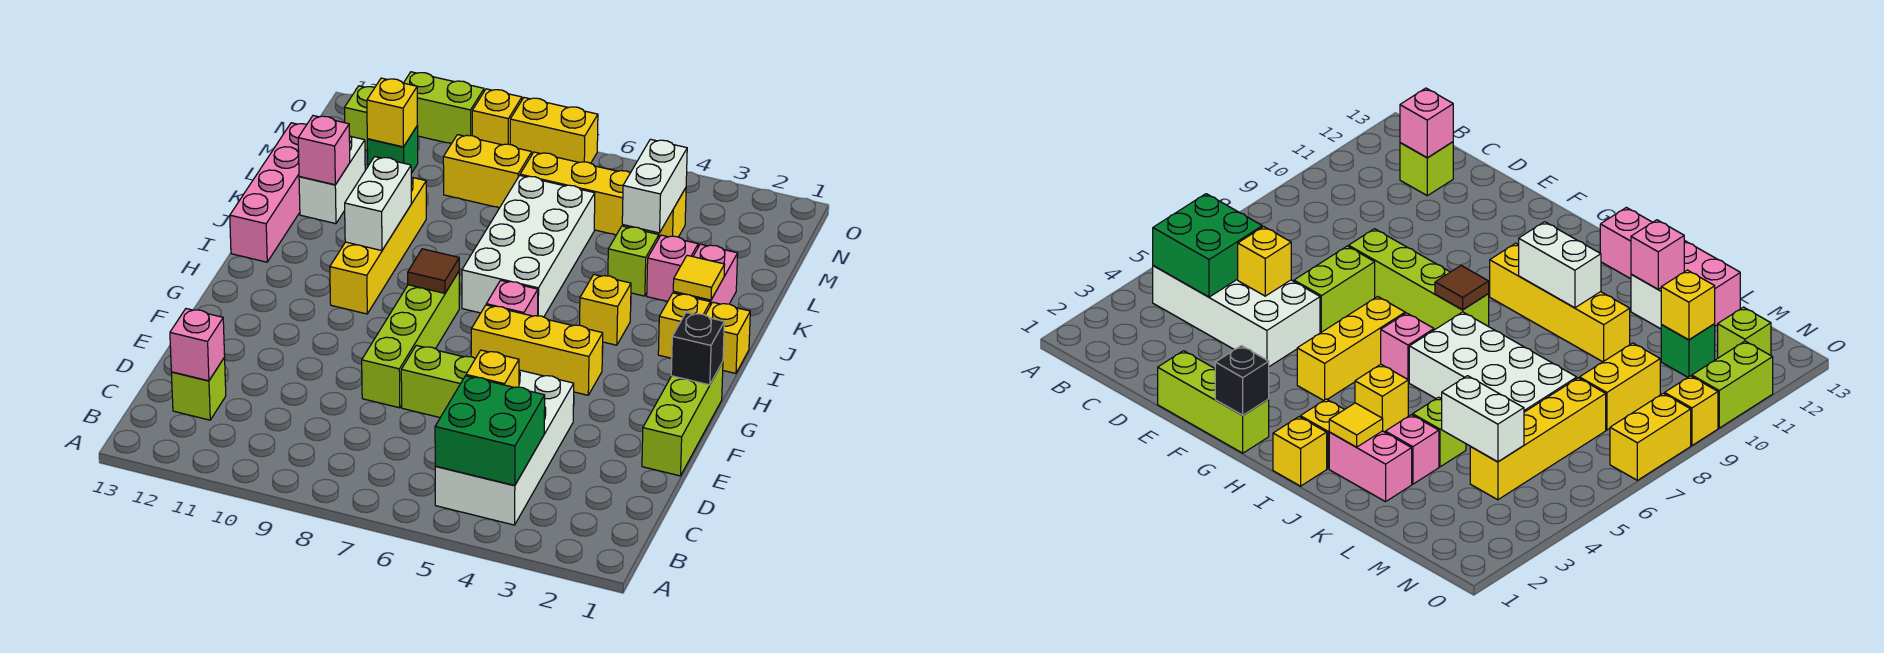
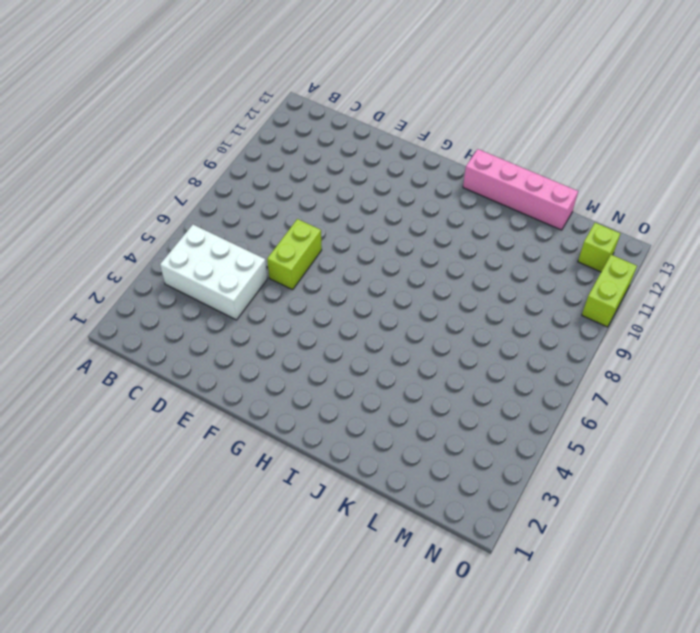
white 2x3 brick [160,225,267,320] -> white 2x4 brick [435,370,574,525]
none -> lime 1x1 brick [171,357,226,420]
none -> lime 1x3 brick [642,362,723,476]
none -> lime 1x4 brick [362,272,459,408]
none -> yellow 1x3 brick [471,305,603,395]

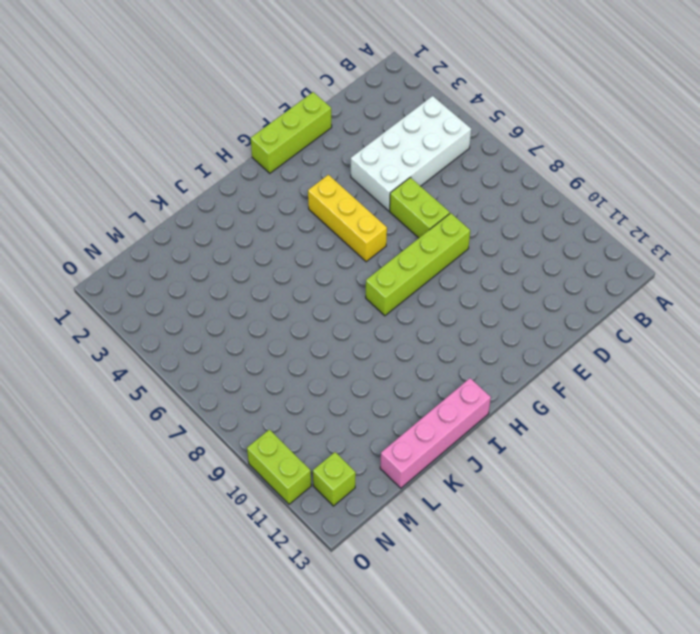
none -> lime 1x1 brick [171,357,226,420]
none -> pink 1x1 brick [486,280,538,316]
none -> yellow 1x4 brick [330,177,426,314]
none -> yellow 1x1 brick [706,302,750,374]

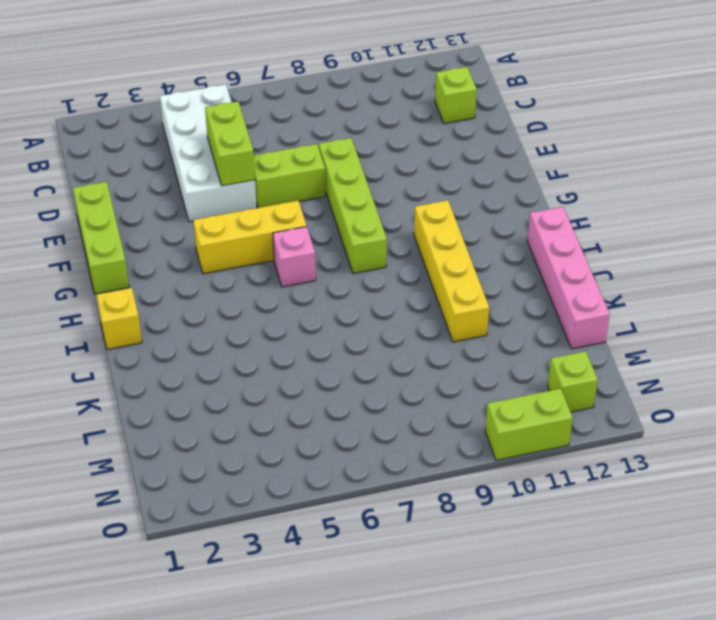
lime 1x2 brick [205,102,255,186] -> yellow 1x1 brick [466,350,519,388]
none -> yellow 1x1 brick [658,293,710,358]
none -> yellow 1x1 brick [580,275,631,345]
none -> white 2x4 brick [462,175,595,317]
none -> pink 1x2 brick [673,244,738,305]

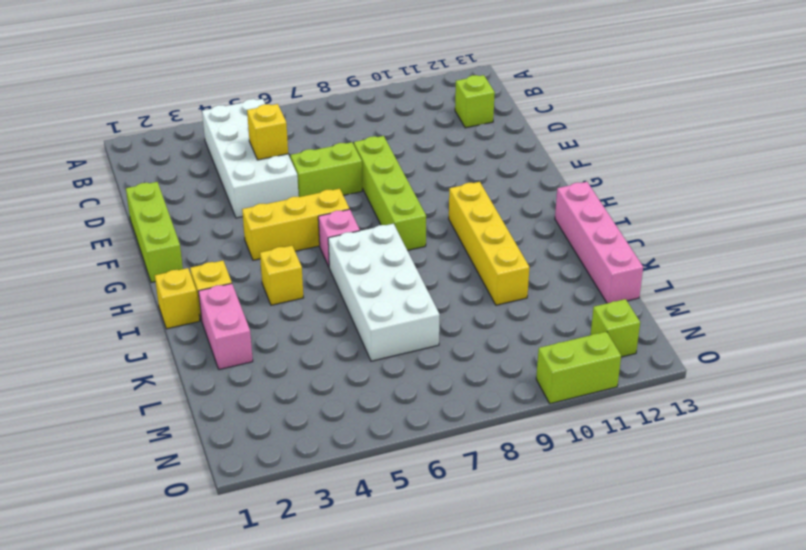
none -> pink 1x1 brick [647,235,698,302]
none -> lime 1x1 brick [608,226,659,296]
none -> white 1x2 brick [299,136,365,224]
none -> yellow 1x4 brick [520,152,686,237]

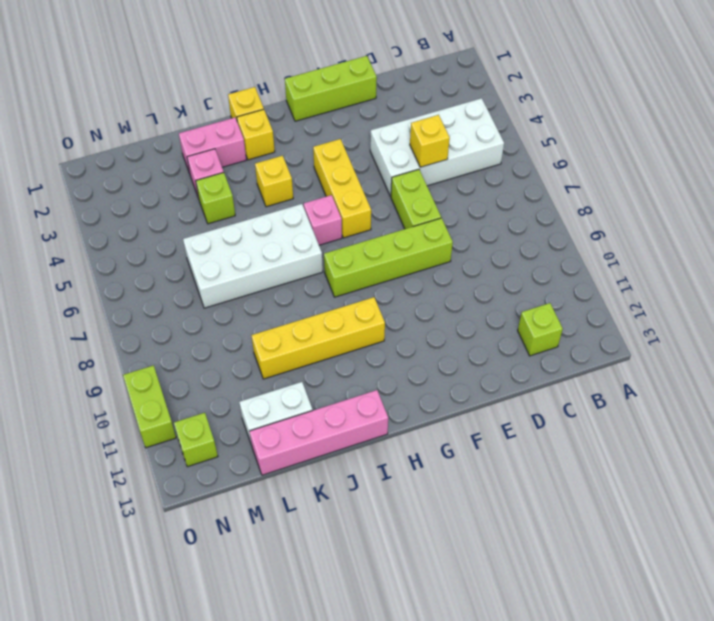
none -> yellow 1x4 brick [520,152,686,237]
none -> yellow 1x2 brick [443,135,532,208]
none -> green 1x1 brick [367,126,418,173]
none -> yellow 1x2 brick [510,98,598,163]

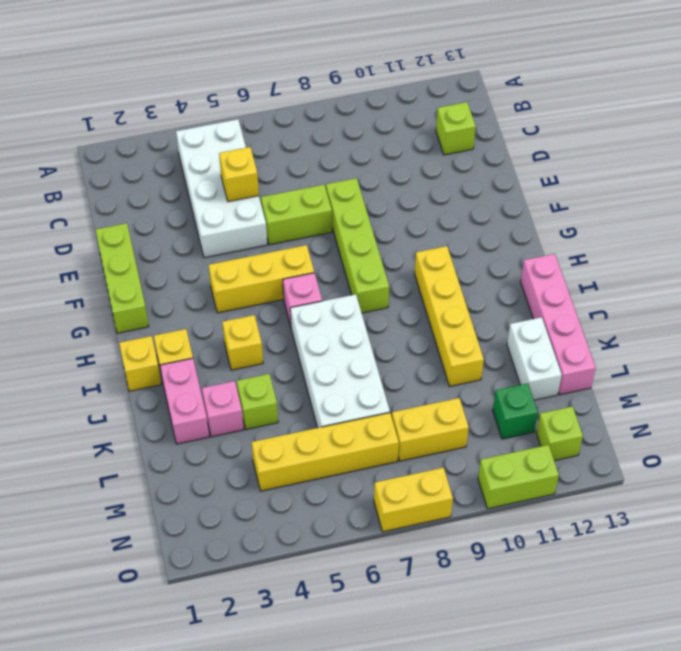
none -> yellow 1x1 brick [472,89,522,145]
none -> green 2x2 brick [435,376,545,486]
none -> pink 1x1 brick [170,309,225,381]
none -> black 1x1 brick [671,313,724,385]

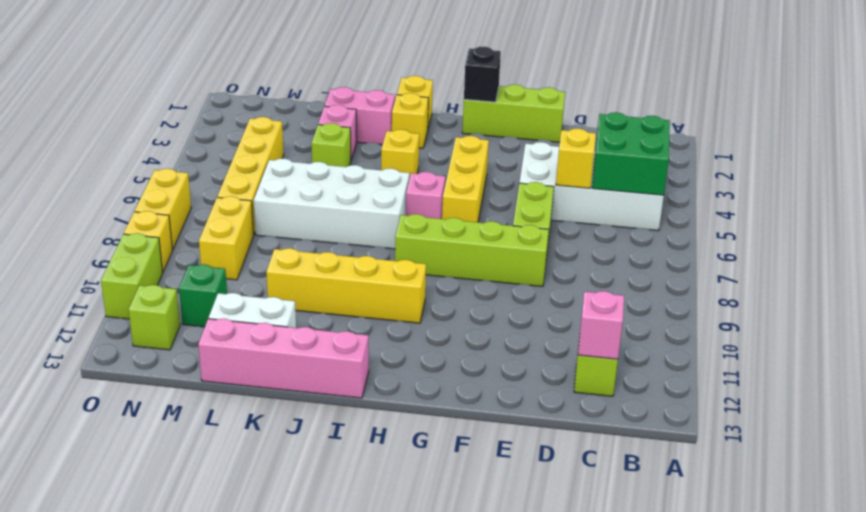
none -> brown 1x1 tile [408,249,459,293]
none -> white 1x2 brick [345,157,411,251]
none -> yellow 1x1 tile [673,255,725,300]
none -> pink 1x1 brick [298,116,350,185]

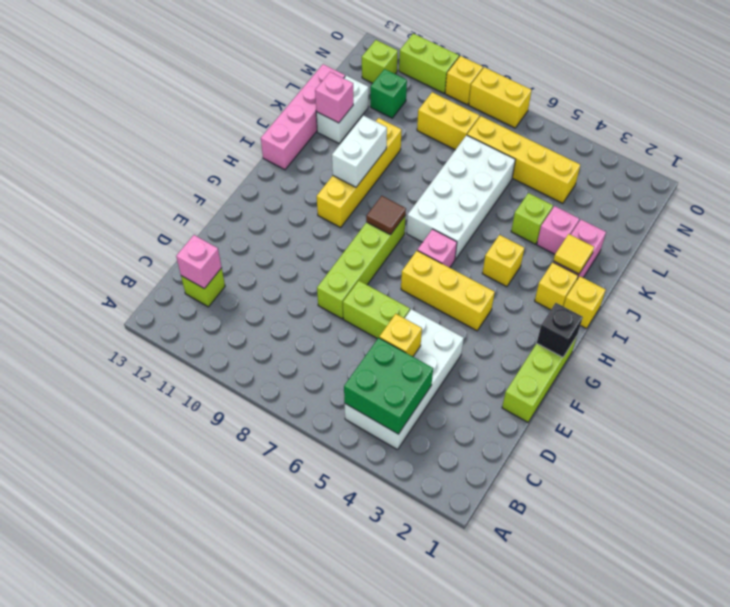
none -> white 1x2 brick [622,139,687,233]
none -> yellow 1x1 brick [367,78,417,147]

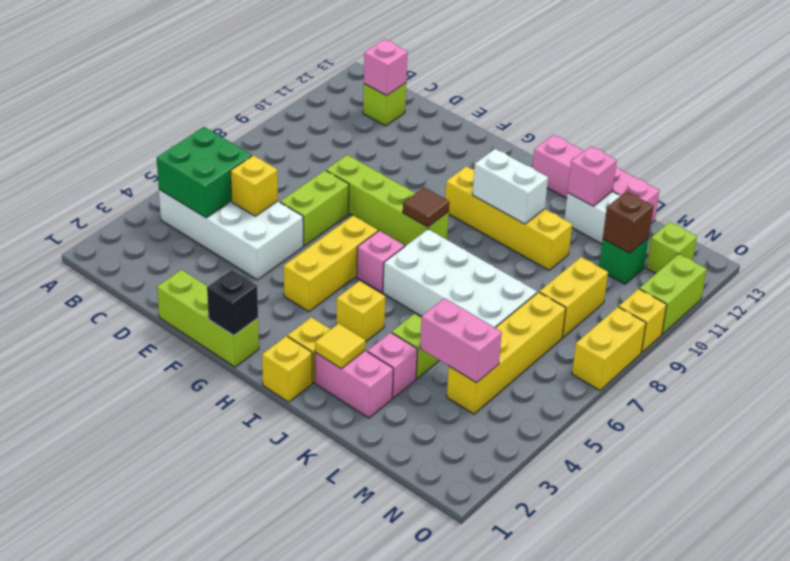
pink 1x2 brick [420,298,502,383] -> white 1x2 brick [622,139,687,233]
brown 1x1 brick [603,191,654,253] -> yellow 1x1 brick [367,78,417,147]

